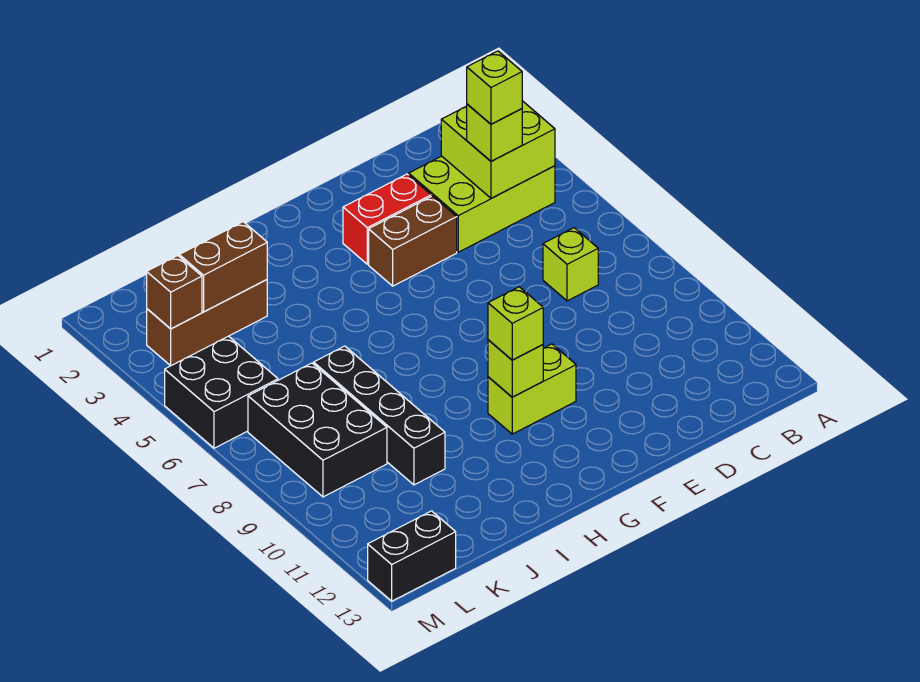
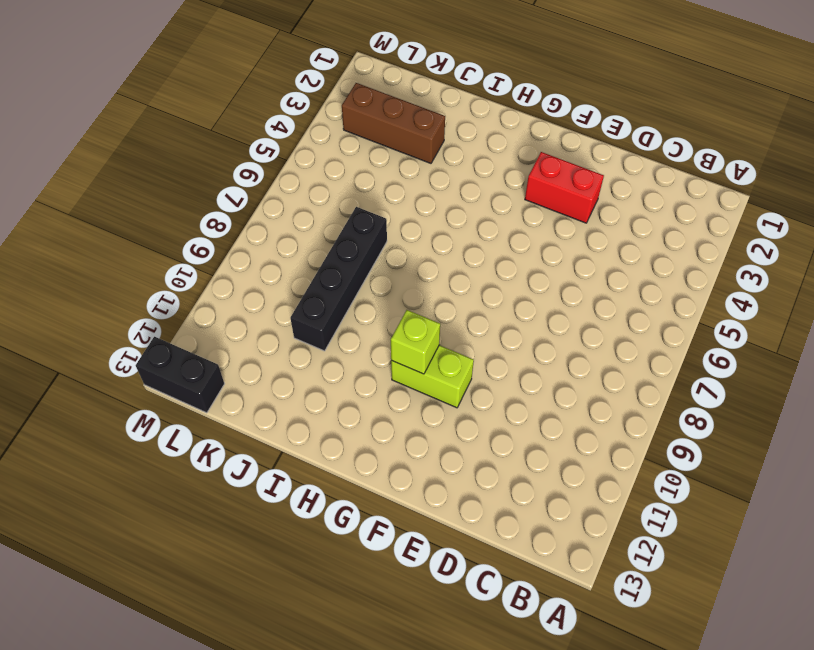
none -> lime 2x3 brick [409,156,555,252]
none -> lime 1x1 brick [543,228,598,301]
none -> brown 1x2 brick [369,196,457,286]

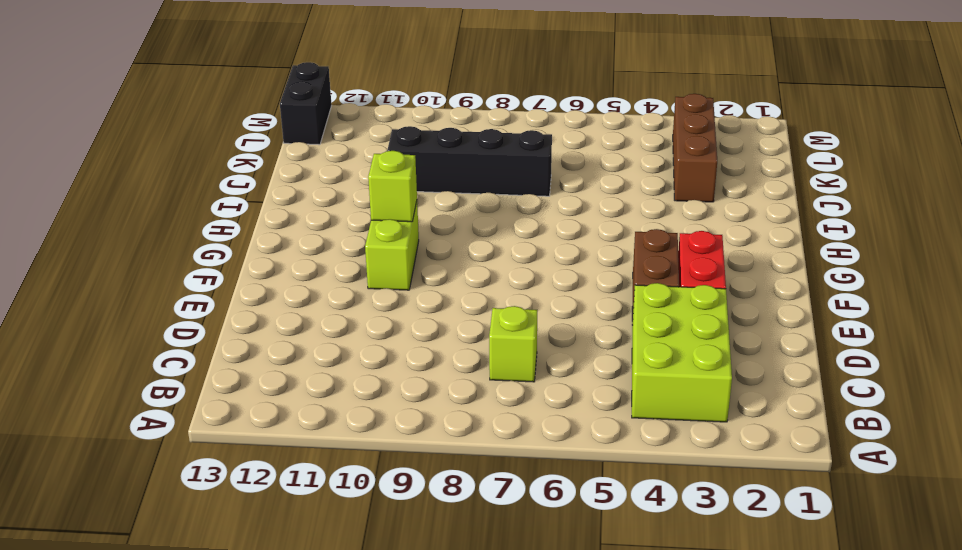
none -> black 2x3 brick [248,363,387,497]
none -> black 2x2 brick [165,336,278,448]
none -> lime 2x2 brick [441,101,555,198]

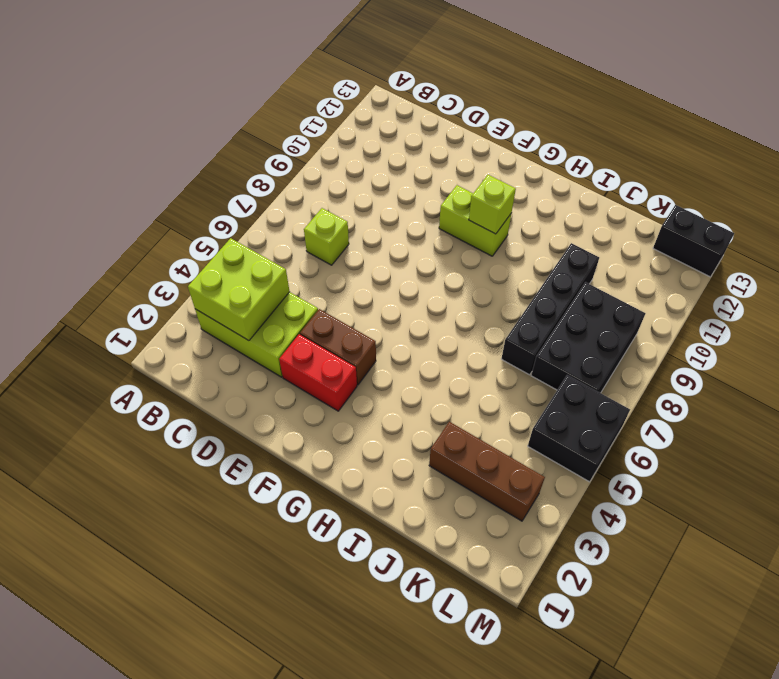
none -> brown 1x2 brick [179,222,267,312]
none -> brown 1x1 brick [147,256,202,329]
none -> lime 1x1 brick [467,104,522,161]

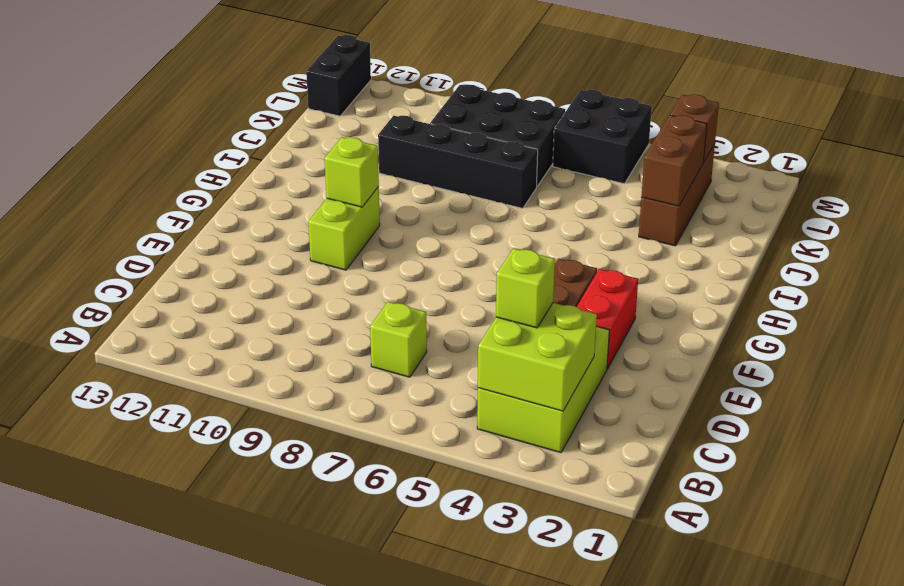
none -> lime 1x1 brick [488,287,543,360]
none -> lime 1x1 brick [467,51,522,124]

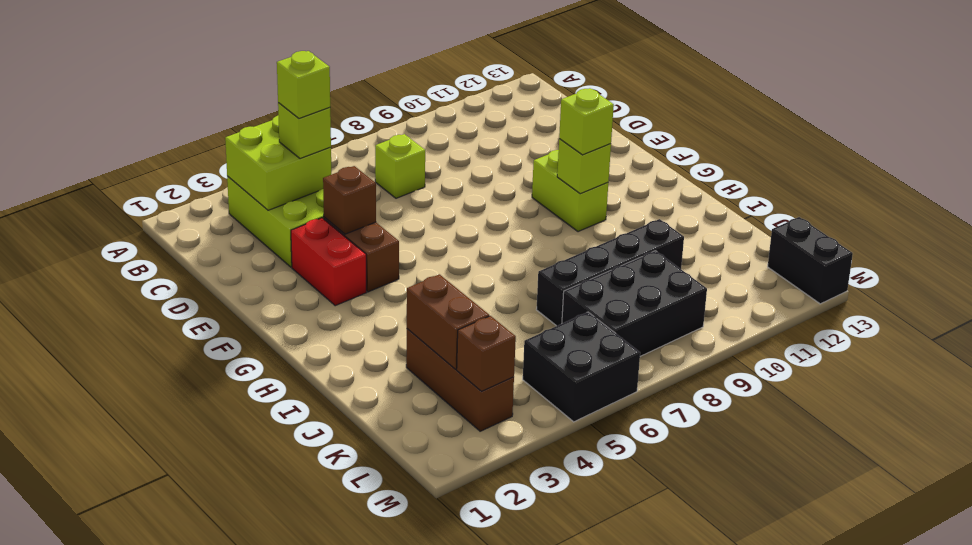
brown 1x1 brick [323,166,376,234] -> none

